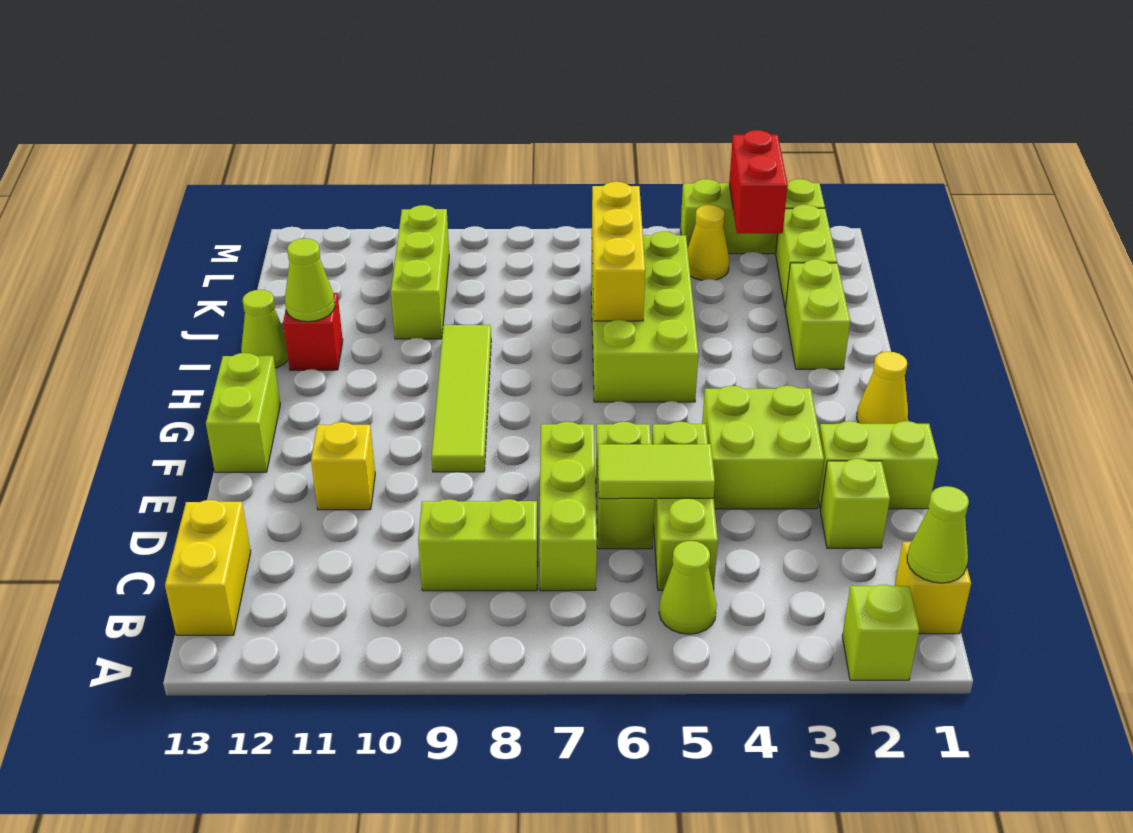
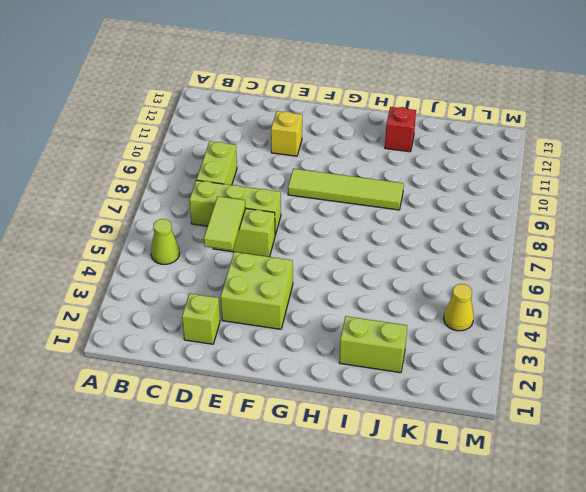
none -> lime 1x1 brick [842,585,919,680]
none -> yellow 1x1 brick [895,542,971,634]
none -> yellow 1x2 brick [165,500,251,635]

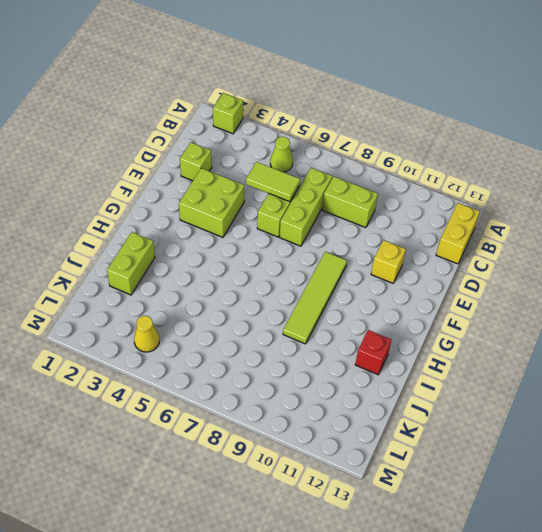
none -> yellow 1x1 brick [895,542,971,634]
none -> lime 1x3 brick [652,422,718,590]
none -> lime 1x2 brick [818,421,938,509]

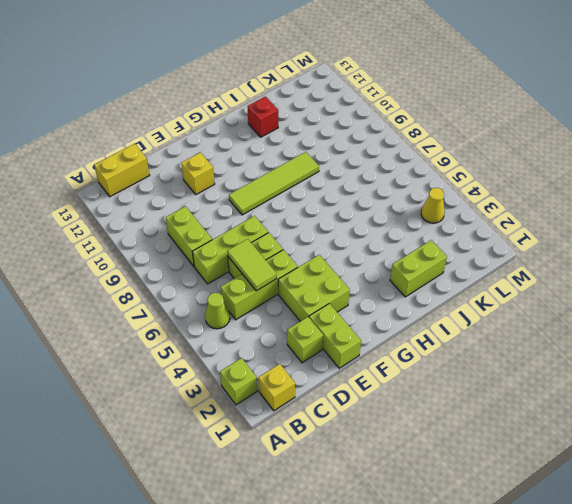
none -> lime 1x2 brick [206,353,280,472]
none -> yellow 1x1 cone [857,352,908,424]
none -> lime 2x4 brick [591,232,698,402]

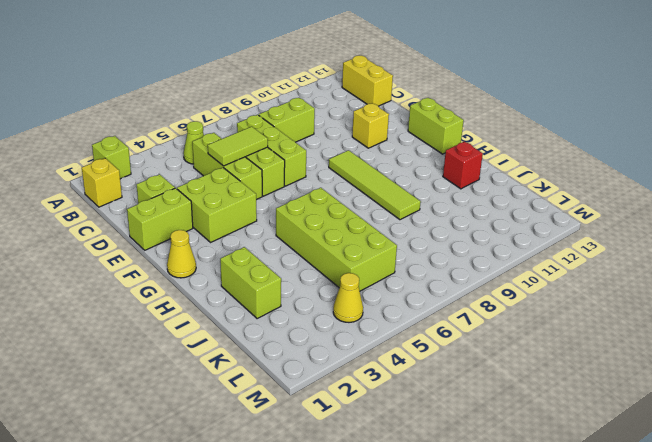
none -> lime 1x1 cone [241,290,288,368]
none -> lime 1x3 brick [391,205,449,339]
none -> lime 1x2 brick [776,205,837,308]

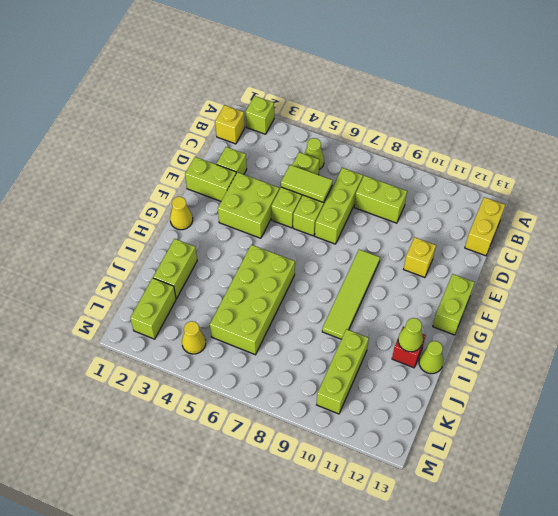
none -> lime 1x3 brick [681,179,825,254]
none -> lime 1x1 cone [907,486,969,583]
none -> yellow 1x3 brick [592,182,645,321]

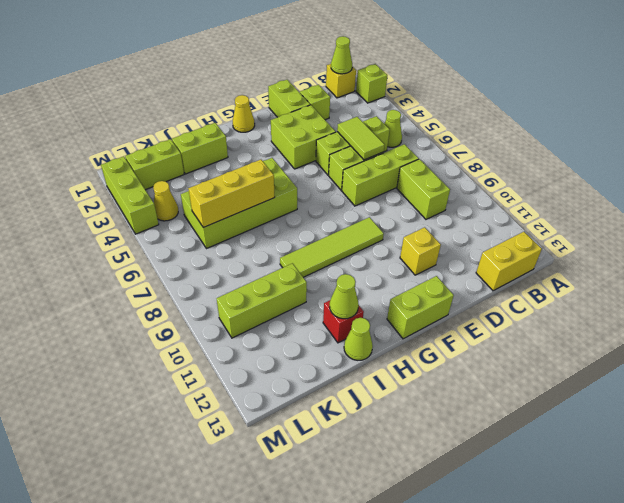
none -> red 1x2 brick [729,130,788,233]

